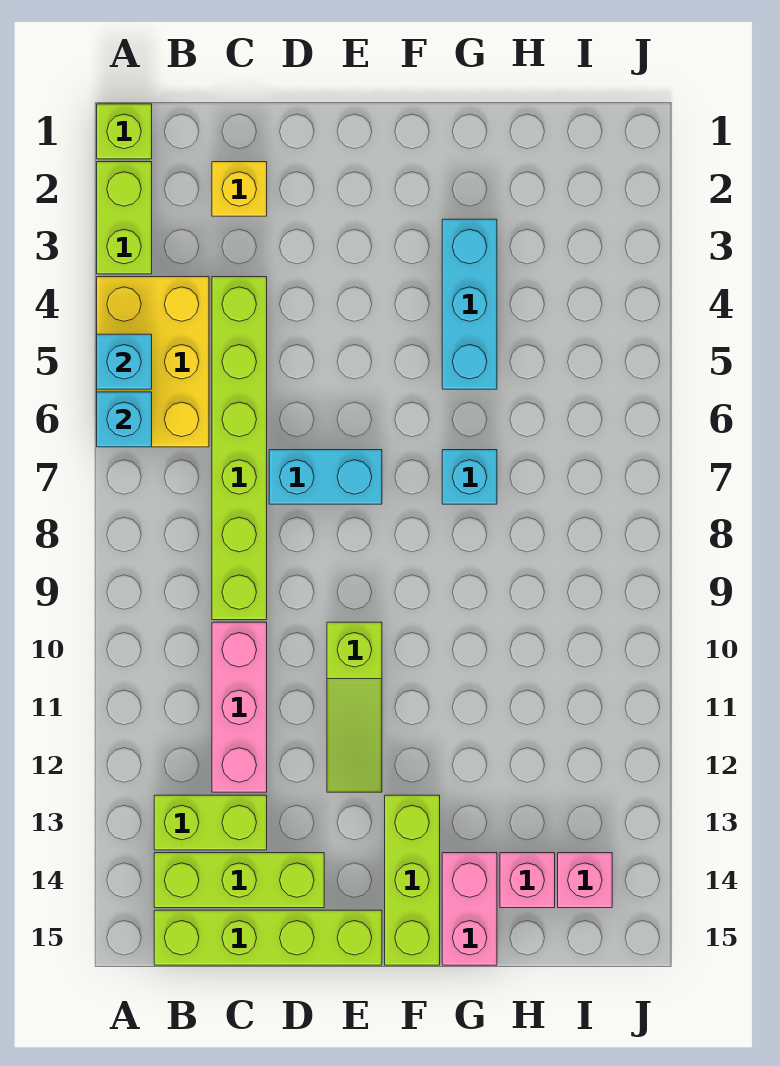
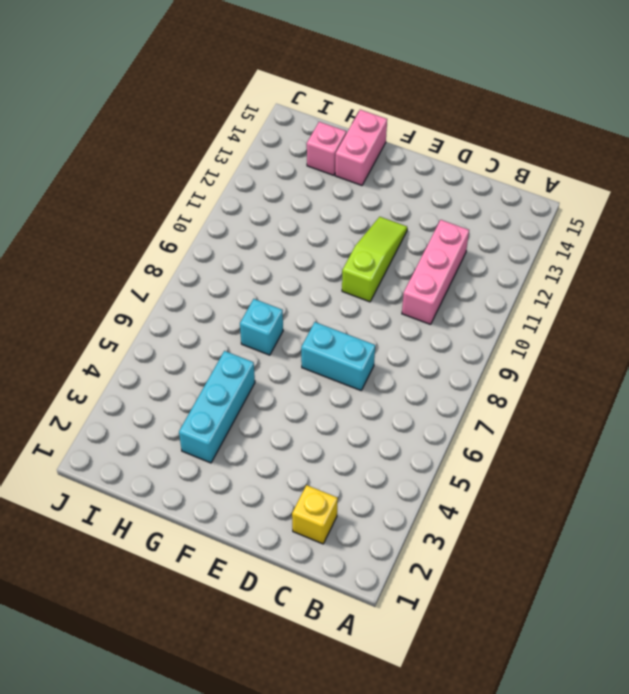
none -> lime 1x1 brick [97,104,152,159]
none -> lime 1x2 brick [97,162,152,274]
none -> yellow 2x3 brick [97,277,209,447]

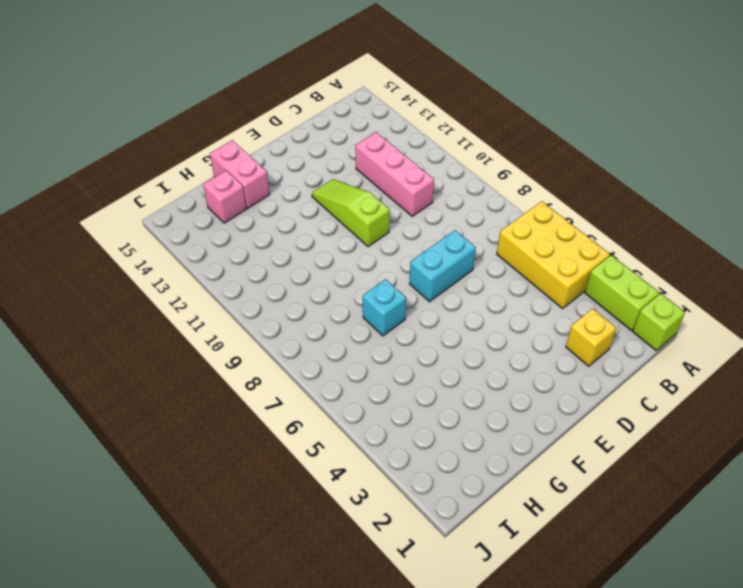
none -> lime 1x2 brick [154,795,267,850]
none -> lime 1x3 brick [154,853,324,908]
none -> lime 1x4 brick [154,910,382,965]

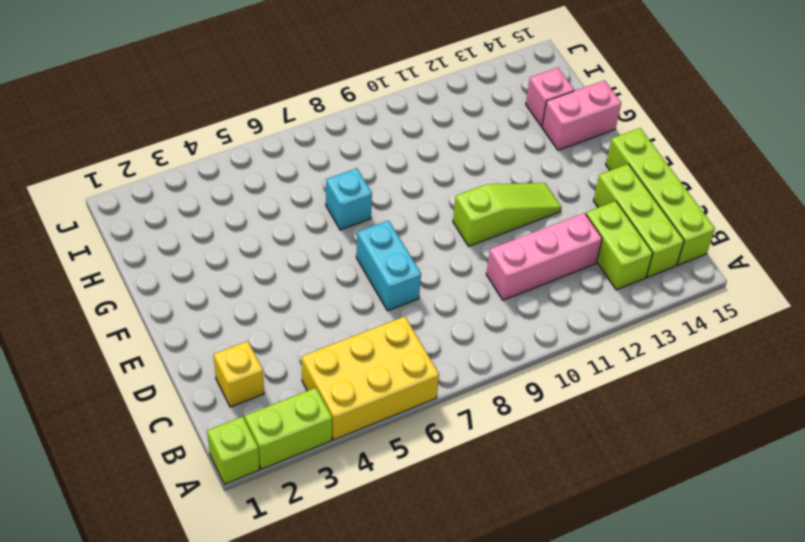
none -> lime 1x6 brick [212,277,267,620]
none -> lime 1x3 brick [385,795,440,965]
none -> cyan 1x3 brick [442,219,497,389]

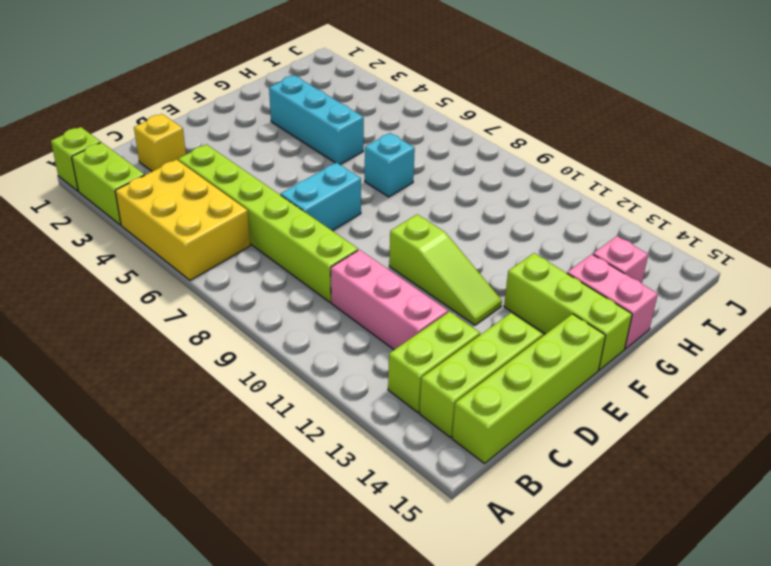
none -> pink 1x1 brick [558,853,612,908]
none -> cyan 1x1 brick [97,334,152,389]
none -> cyan 1x1 brick [97,392,152,447]

